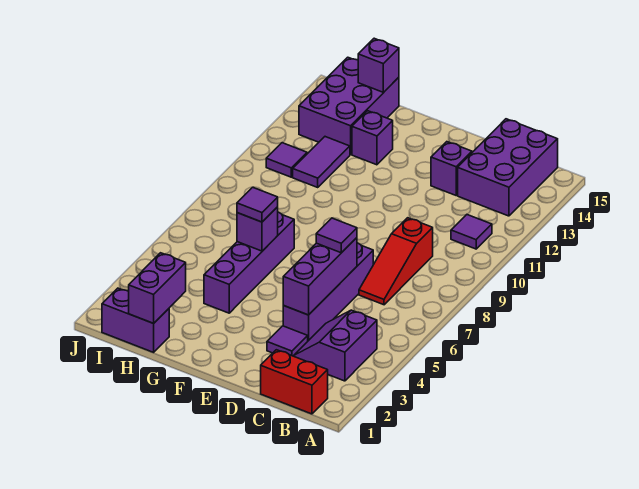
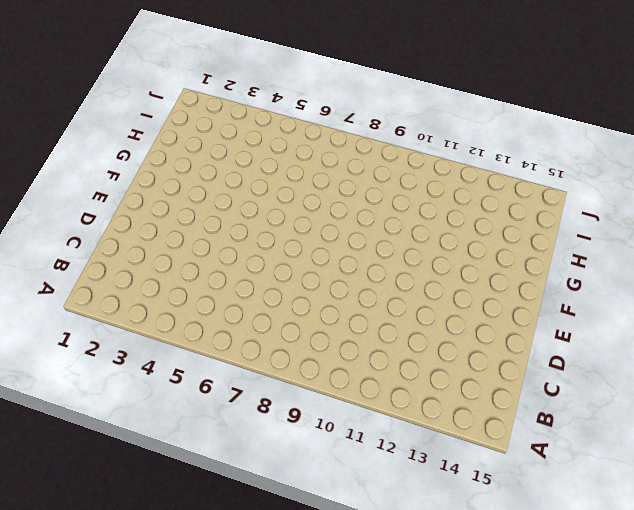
none -> red 1x2 brick [261,350,328,414]
none -> purple 2x2 slope [294,310,377,381]
none -> purple 1x1 tile [451,215,492,249]

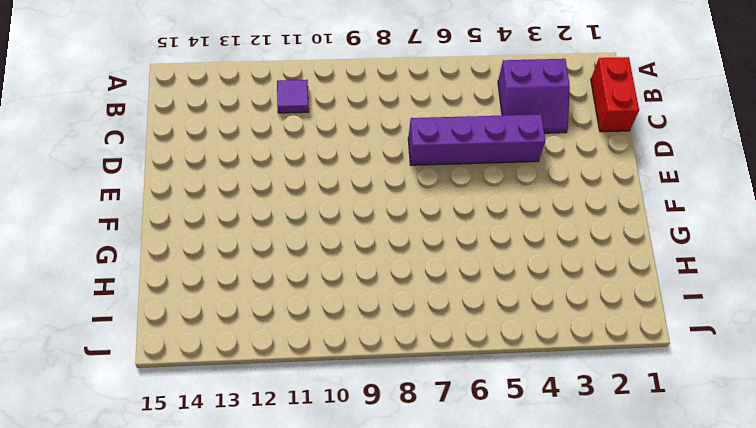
none -> purple 2x3 brick [458,119,558,216]
none -> red 1x3 slope [359,218,433,305]
none -> purple 1x1 tile [267,326,308,356]

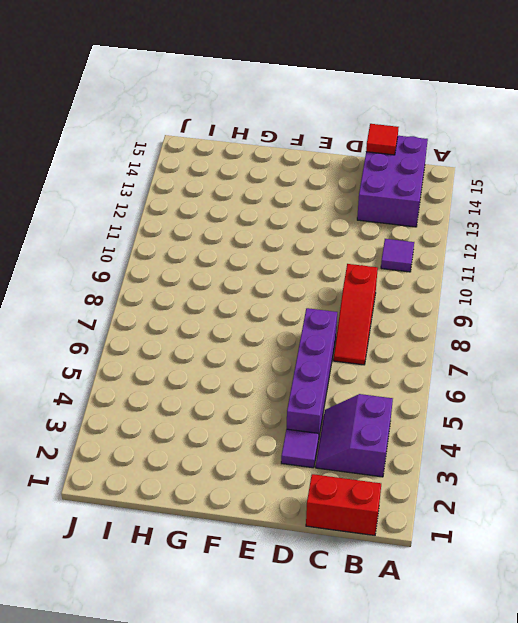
red 1x1 tile [366,124,399,155] -> none
none -> purple 1x1 brick [431,142,472,195]
none -> purple 1x4 brick [204,212,294,313]
none -> purple 1x1 brick [352,111,393,165]

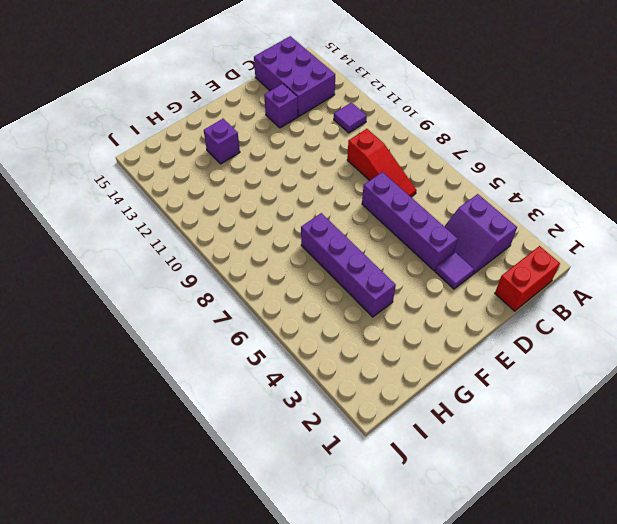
none -> purple 1x2 brick [102,288,169,352]
none -> purple 1x2 tile [293,137,350,187]
none -> purple 2x3 brick [299,57,399,155]

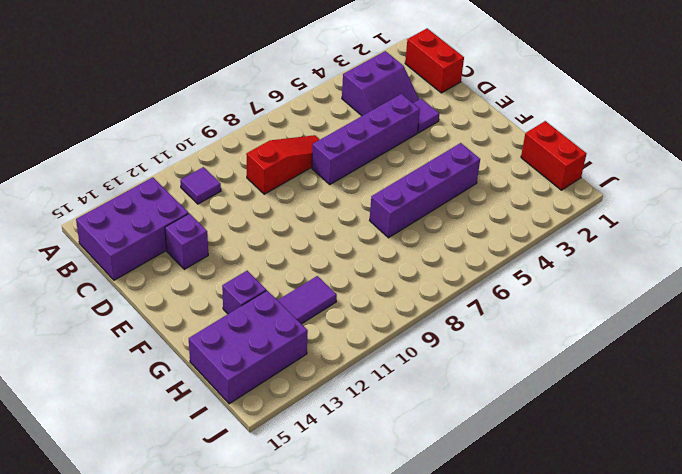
red 1x2 brick [521,121,586,190] -> purple 1x2 brick [102,288,169,352]
none -> purple 1x1 tile [266,143,307,177]
none -> purple 1x3 brick [283,238,357,315]
none -> purple 1x1 brick [237,207,278,251]

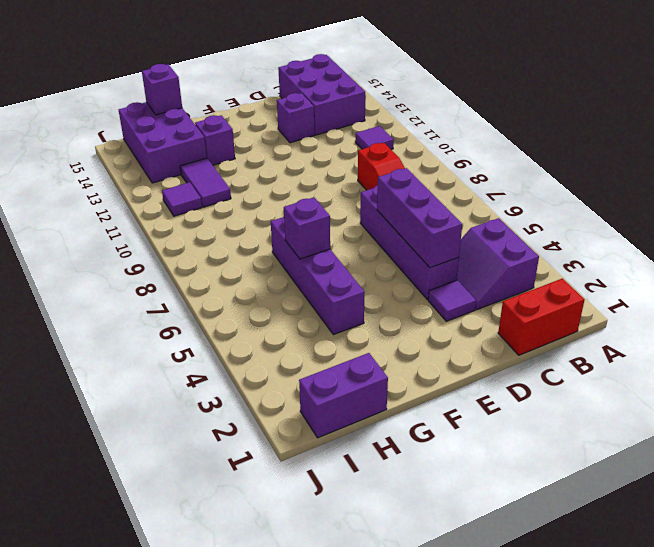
none -> purple 1x2 brick [129,253,186,323]
none -> purple 1x1 tile [316,218,357,253]
none -> purple 1x1 tile [237,187,278,222]

